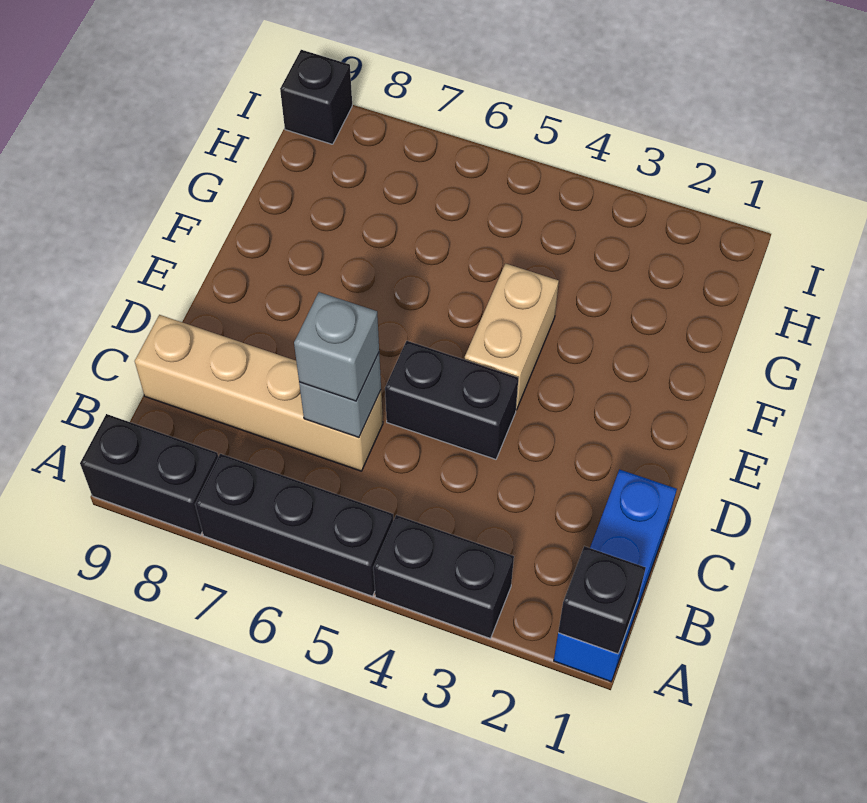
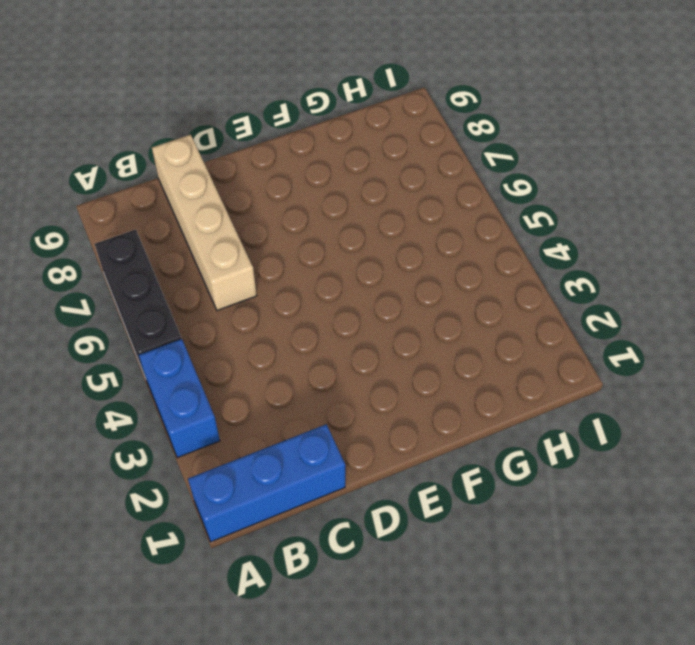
blue 1x2 brick [139,339,220,458] -> black 1x2 brick [373,515,514,638]
none -> black 1x2 brick [80,414,218,535]
none -> black 1x2 brick [385,341,518,459]

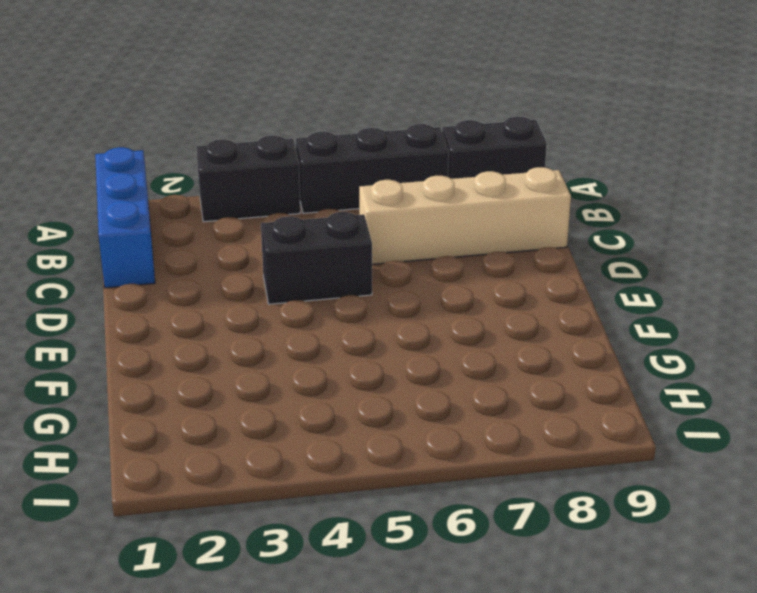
none -> tan 1x2 brick [465,264,559,410]
none -> black 1x1 brick [280,50,352,144]

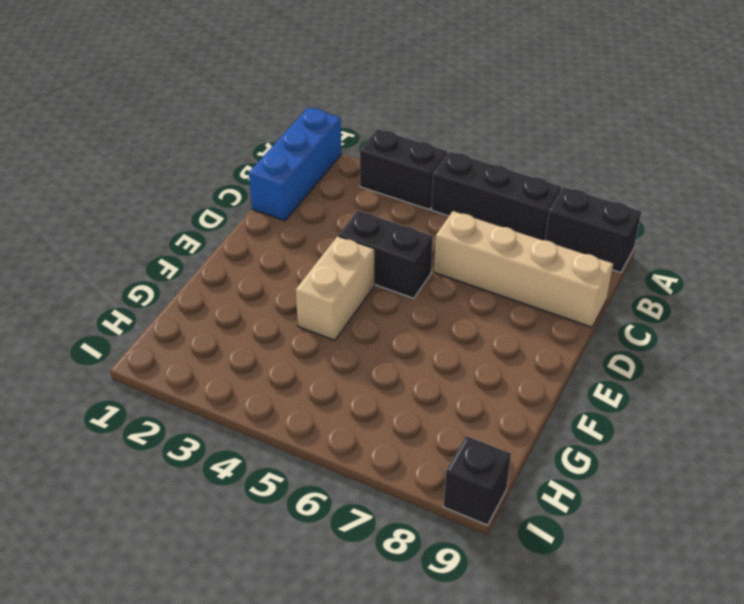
none -> black 1x1 brick [558,546,646,654]
none -> grey 1x1 brick [299,353,381,438]

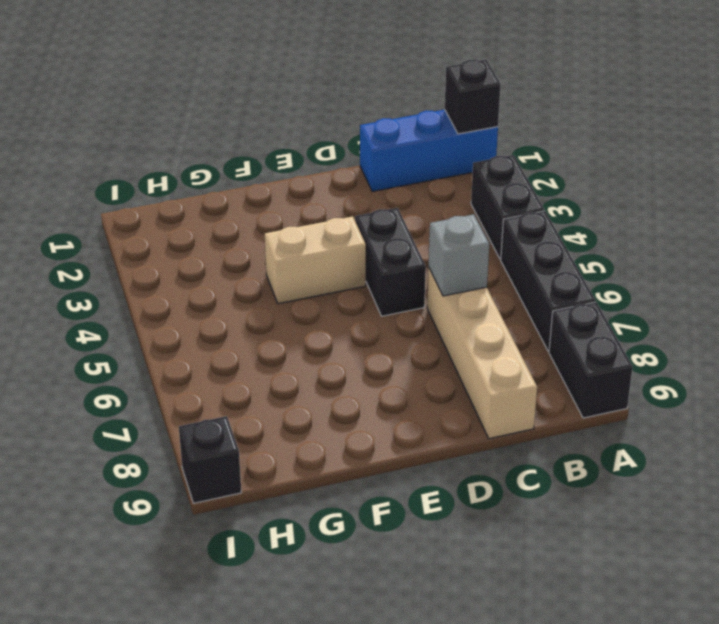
none -> grey 1x1 brick [294,292,379,401]

